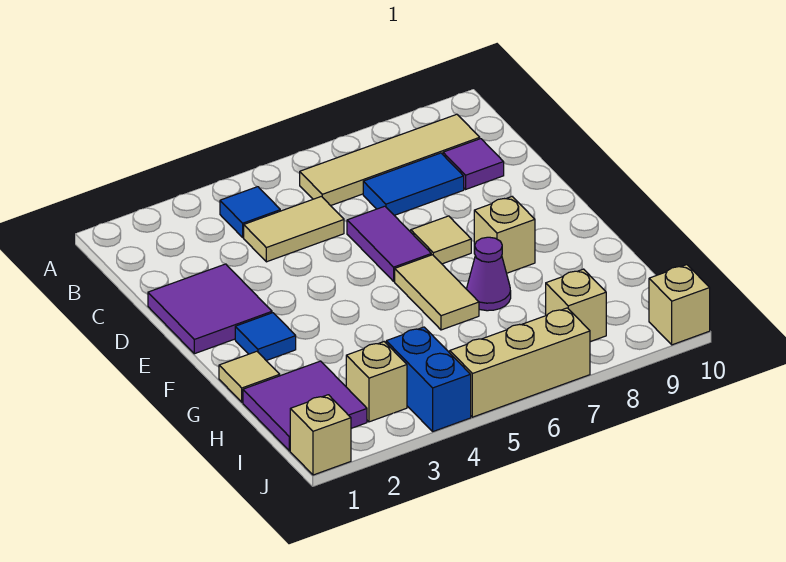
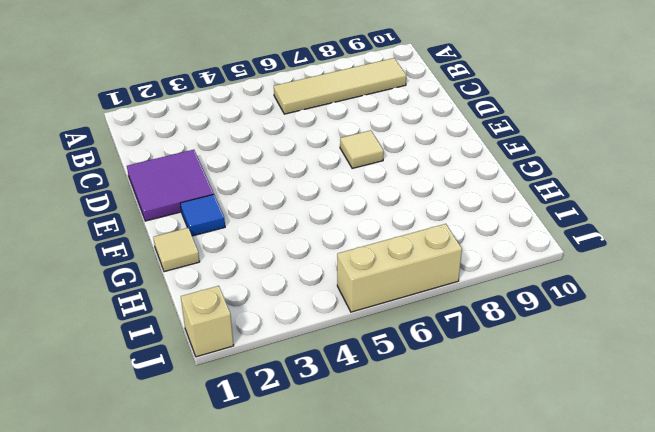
none -> blue 1x1 tile [220,187,280,237]
none -> tan 1x2 tile [244,196,344,262]
none -> blue 1x2 tile [363,153,464,215]

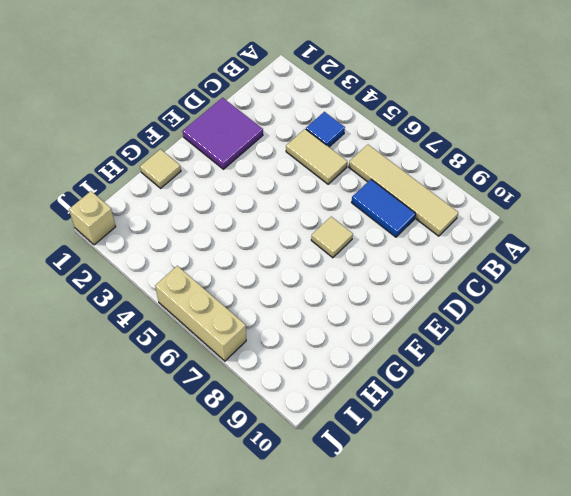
none -> purple 1x1 tile [443,139,504,189]
none -> purple 1x2 tile [347,206,431,281]
none -> blue 1x1 tile [235,313,296,361]

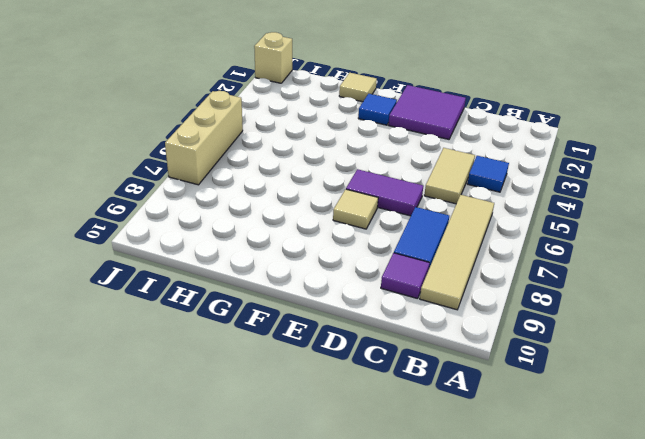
none -> tan 1x2 tile [395,255,479,330]
none -> tan 1x1 brick [474,197,535,273]
none -> purple 1x1 cone [467,237,511,311]

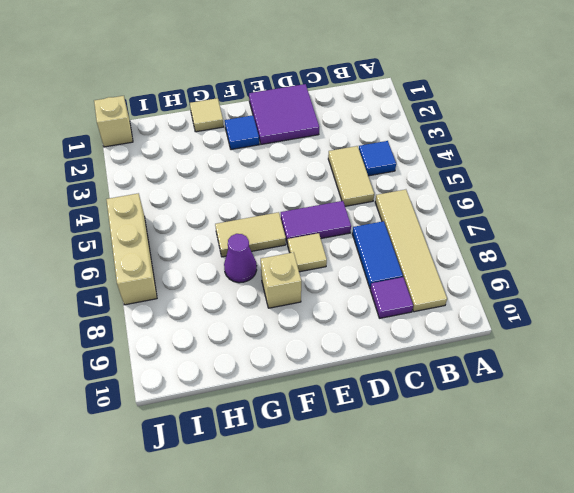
none -> purple 2x2 tile [243,361,367,451]
none -> tan 1x1 brick [346,342,407,422]
none -> blue 1x2 brick [386,327,471,431]

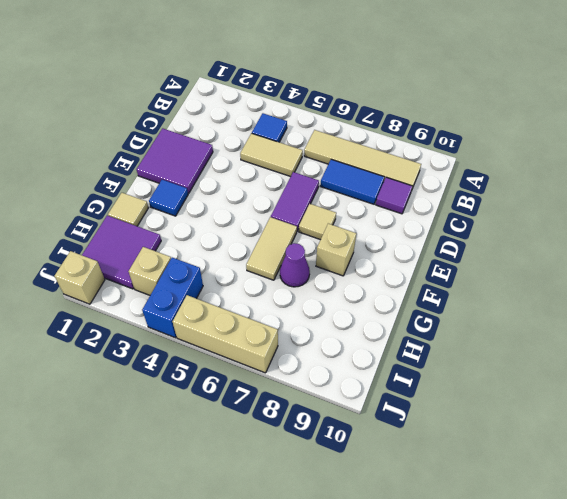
none -> tan 1x1 brick [546,269,606,342]
none -> tan 1x1 brick [649,265,710,345]

